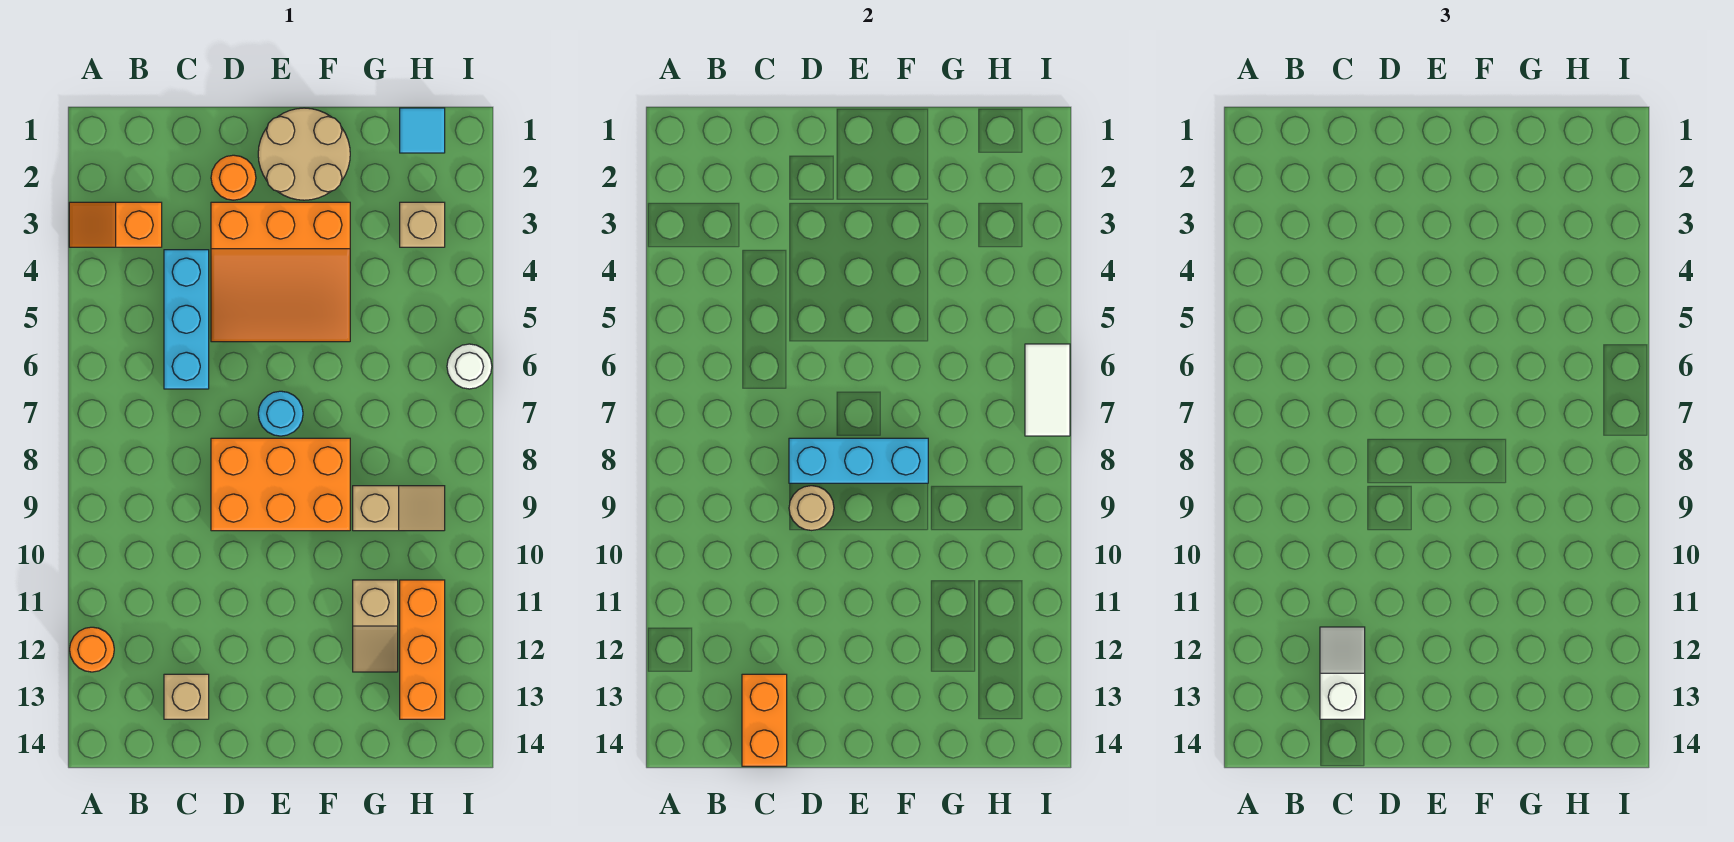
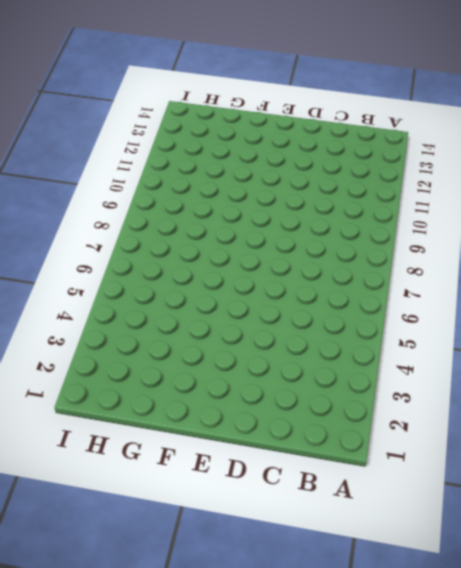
none -> orange 1x2 slope [69,202,162,247]
none -> orange 1x1 round brick [70,627,114,672]
none -> cyan 1x3 brick [164,250,209,389]

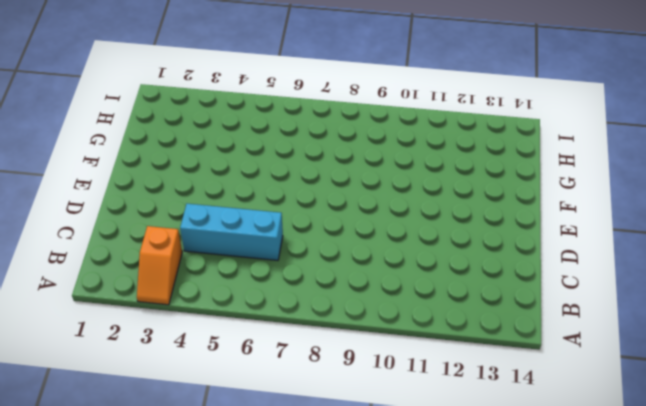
none -> orange 1x1 round brick [70,627,114,672]
none -> tan 1x1 brick [164,674,209,719]
none -> orange 1x1 round brick [211,155,256,200]

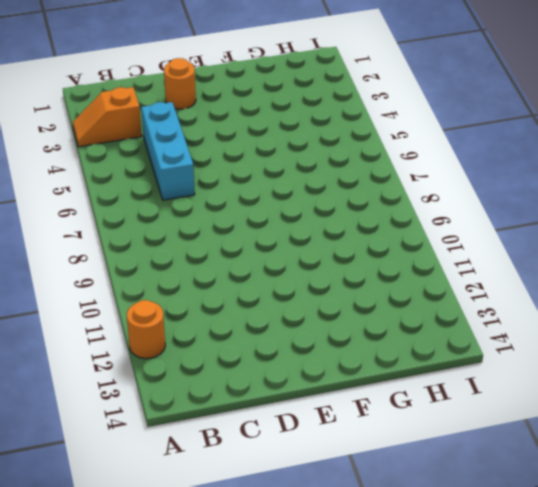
none -> tan 1x1 brick [164,674,209,719]
none -> orange 3x3 slope [211,202,350,342]
none -> orange 2x3 brick [211,438,350,531]

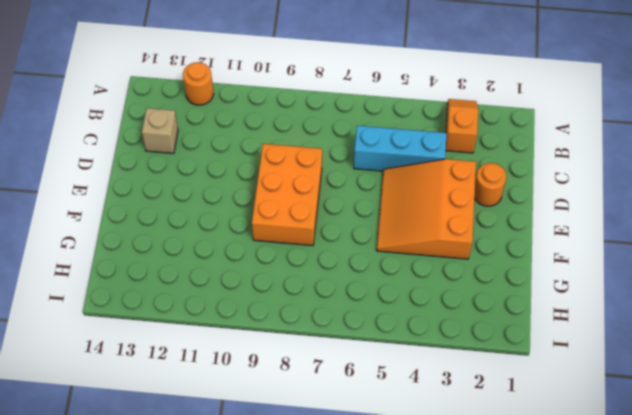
none -> tan 2x2 round brick [258,108,350,200]
none -> cyan 1x1 round brick [258,391,303,436]
none -> tan 1x2 slope [353,486,445,531]

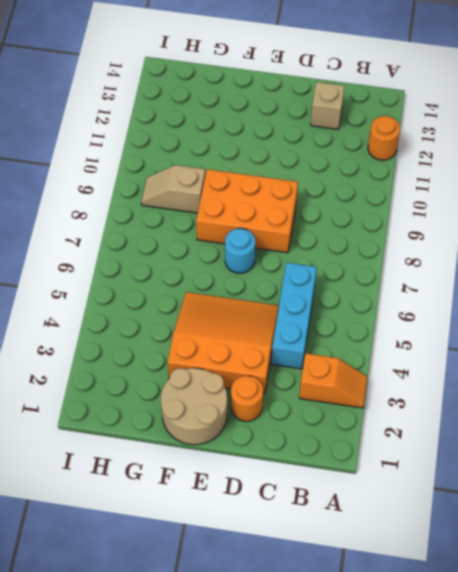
none -> tan 1x2 slope [353,580,398,672]
none -> cyan 1x1 tile [400,108,445,153]
none -> tan 1x1 brick [400,202,445,247]

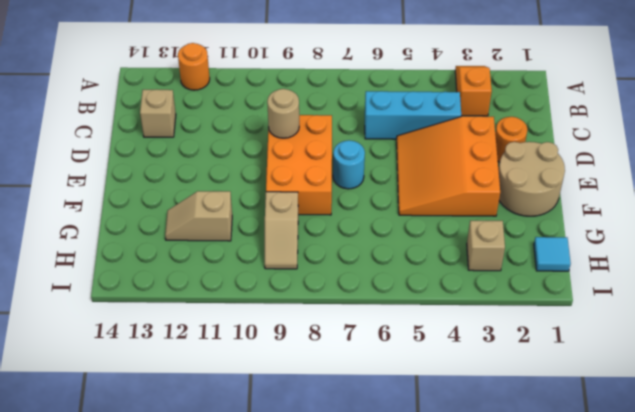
none -> orange 1x3 brick [400,580,445,719]
none -> white 1x1 round brick [447,344,492,389]
none -> orange 1x2 brick [742,674,787,766]

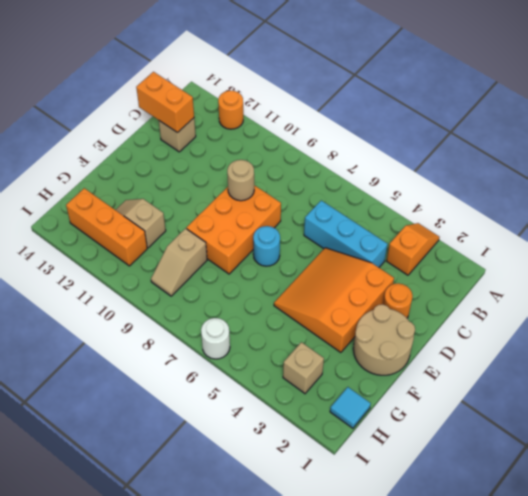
none -> cyan 1x3 brick [789,438,928,483]
none -> white 1x2 tile [1025,344,1070,436]
none -> white 1x2 slope [1320,627,1365,719]

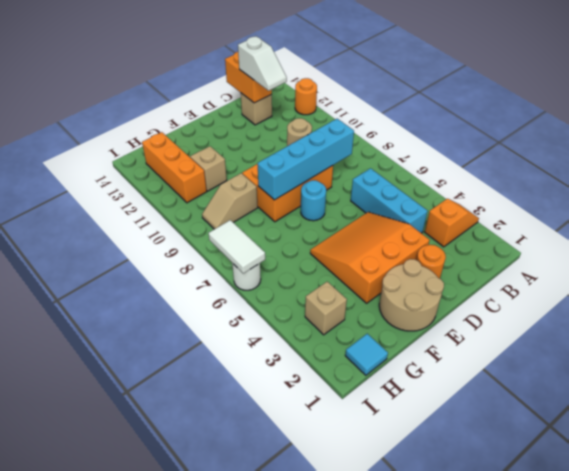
cyan 1x4 brick [258,119,354,200] -> cyan 1x3 brick [789,438,928,483]

